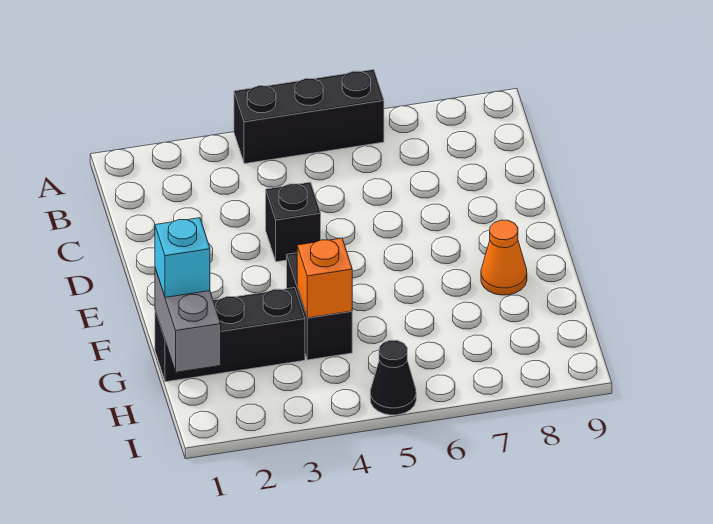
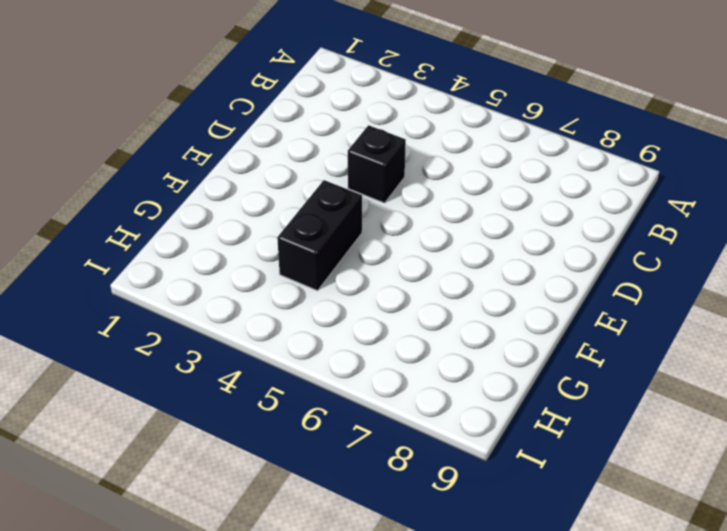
none -> black 1x3 brick [234,69,384,164]
none -> orange 1x1 cone [481,220,527,295]

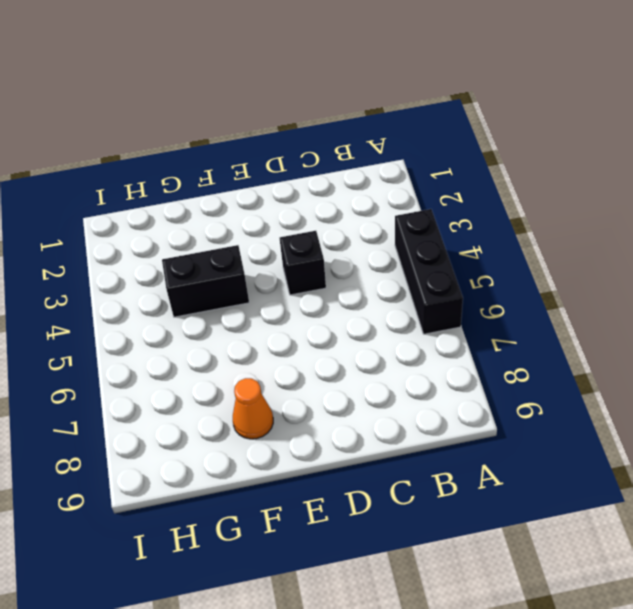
none -> black 1x3 brick [155,288,305,382]
none -> black 1x1 cone [370,340,416,415]

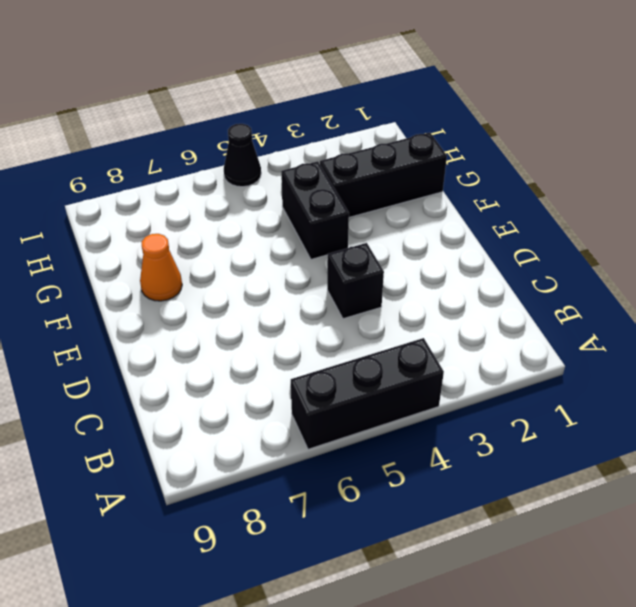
none -> grey 1x2 brick [155,268,221,372]
none -> orange 1x1 brick [297,238,352,318]

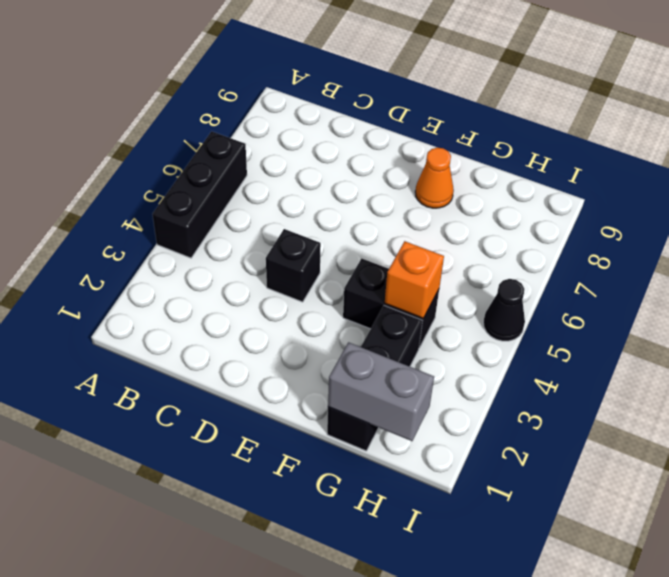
none -> cyan 1x1 brick [155,218,210,297]

